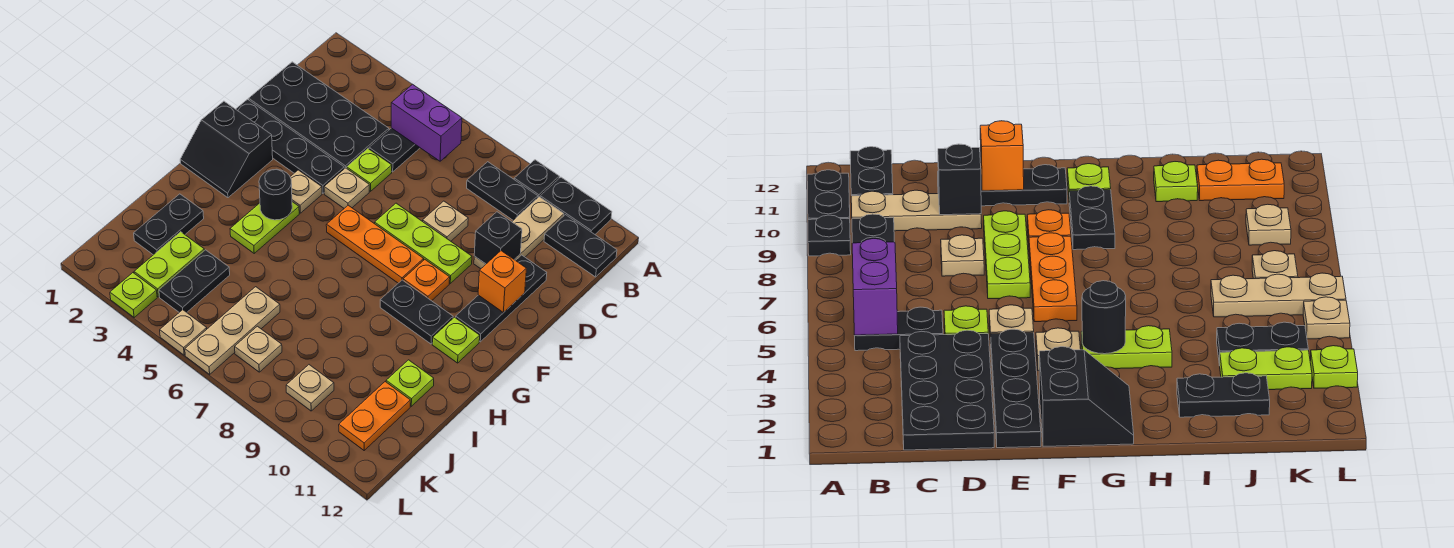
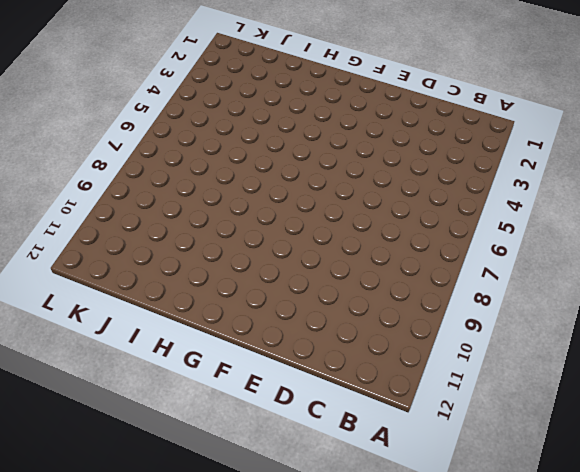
none -> black 1x1 plate [514,160,559,197]
none -> black 1x2 plate [540,177,612,234]
none -> black 1x2 plate [369,128,420,172]
none -> black 1x2 plate [467,162,538,220]

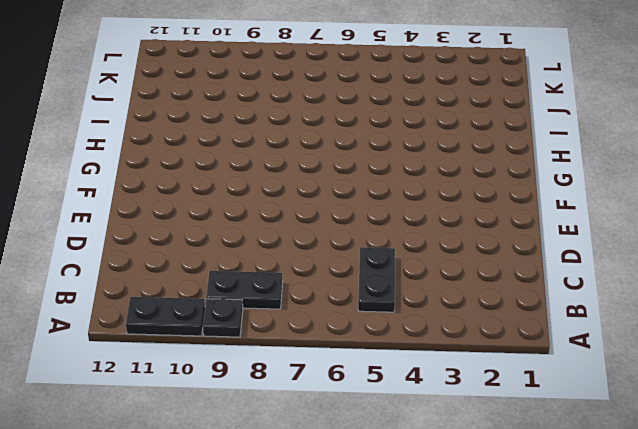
none -> tan 1x3 plate [474,197,564,269]
none -> black 1x2 plate [544,215,617,277]
none -> black 2x4 plate [249,62,389,169]
none -> lime 1x1 plate [347,149,392,191]

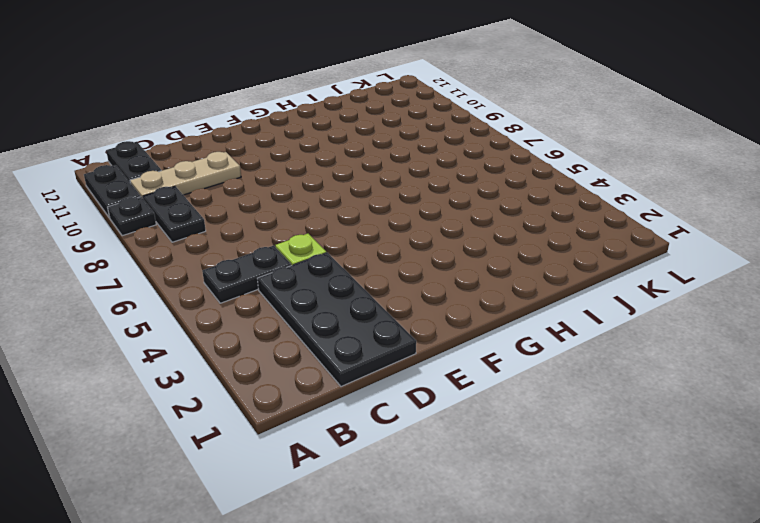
none -> tan 1x1 plate [423,201,468,241]
none -> black 1x3 plate [455,255,547,342]
none -> black 1x4 plate [236,99,344,193]
none -> tan 1x1 plate [324,168,369,208]

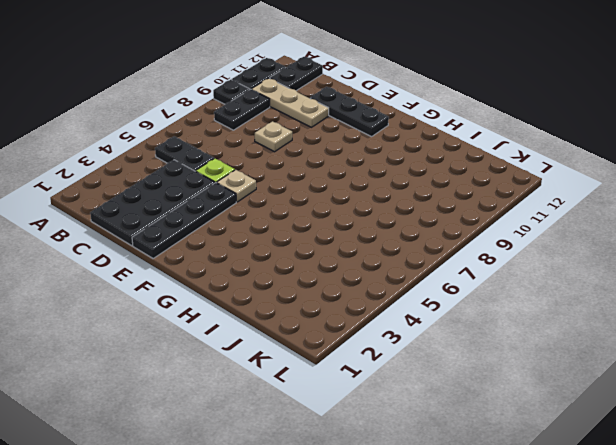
none -> lime 1x3 plate [375,203,472,283]
none -> black 2x2 slope [180,101,273,198]
none -> tan 1x1 plate [290,170,322,213]
none -> orange 1x3 plate [326,205,424,283]

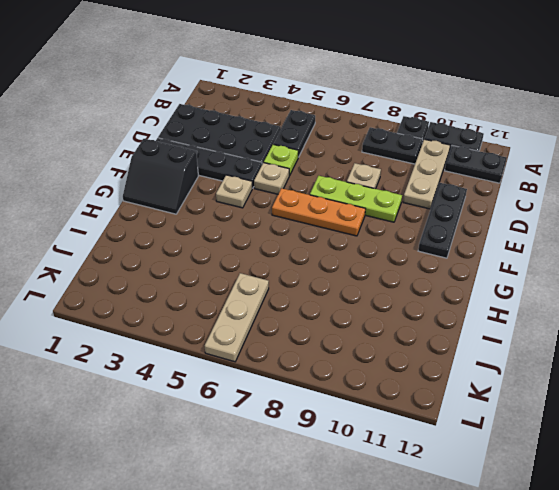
none -> orange 1x1 plate [403,260,450,301]
none -> lime 1x2 plate [230,202,299,253]
none -> black 1x2 plate [380,280,453,344]
none -> lime 1x1 plate [432,317,480,363]

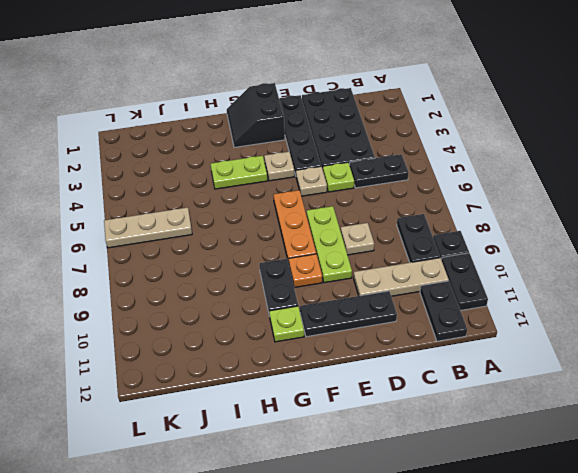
none -> black 1x2 plate [134,194,204,255]
none -> lime 1x1 plate [386,360,434,406]
none -> lime 1x2 plate [134,232,204,297]
none -> black 1x2 plate [159,250,230,312]

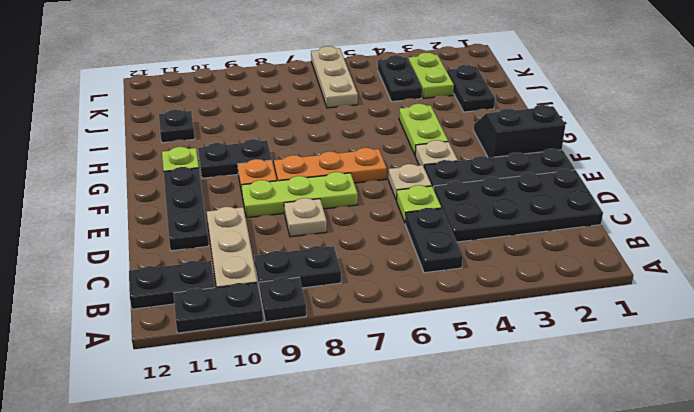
black 1x1 plate [159,109,195,143] -> lime 1x1 plate [386,360,434,406]
none -> orange 1x2 plate [339,382,410,450]
none -> tan 1x1 plate [235,326,282,372]
none -> tan 1x1 plate [286,365,334,411]
none -> lime 1x1 plate [110,273,157,317]

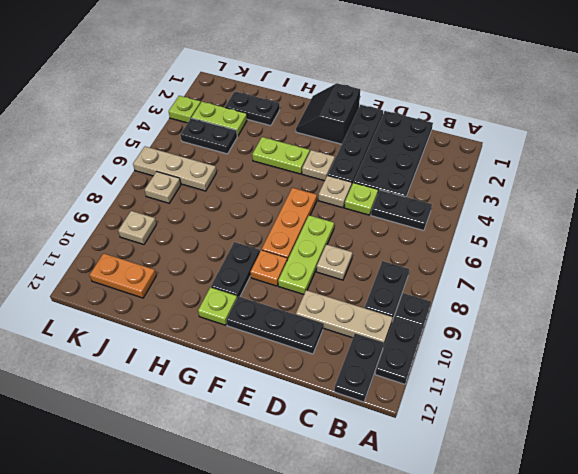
none -> lime 1x1 plate [386,360,434,406]
none -> tan 1x1 plate [160,310,207,355]
none -> purple 1x2 brick [391,84,462,161]
none -> black 1x1 brick [474,212,522,264]

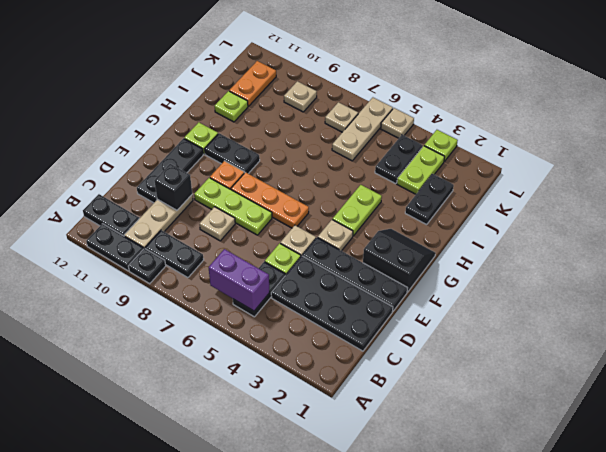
none -> orange 1x1 brick [478,251,526,313]
none -> black 1x1 round brick [259,169,292,220]

